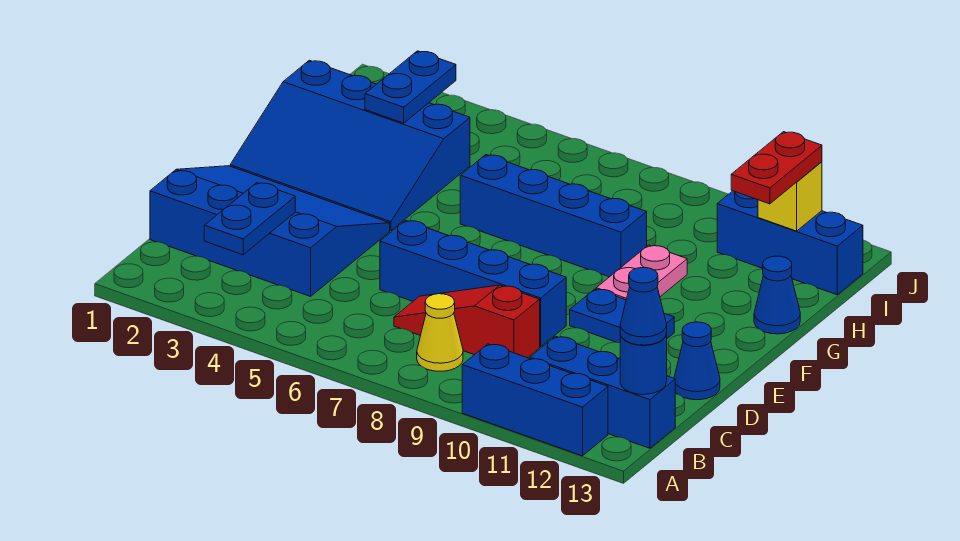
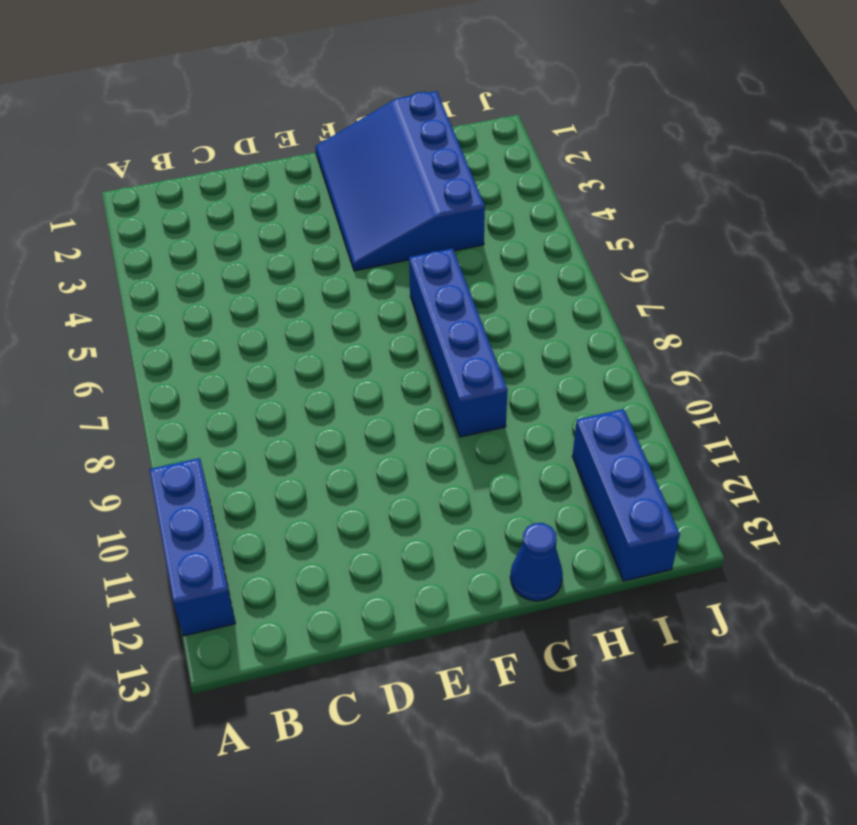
none -> yellow 1x1 cone [417,294,463,371]
none -> blue 1x3 brick [530,336,675,448]
none -> blue 3x4 slope [150,166,390,296]

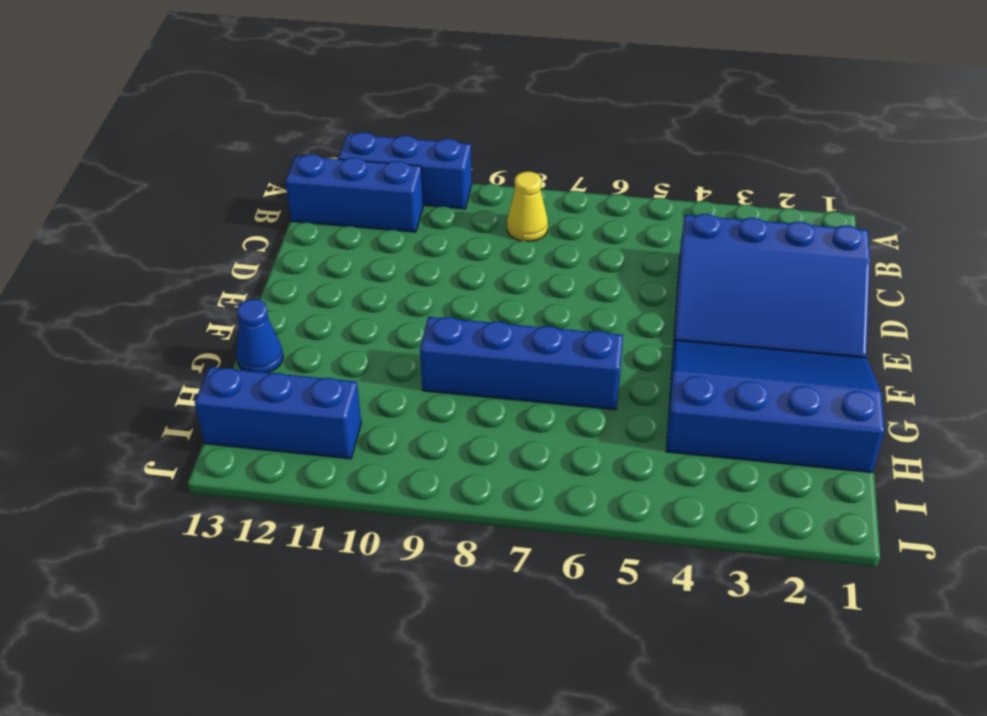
none -> red 1x3 slope [394,285,540,358]
none -> blue 1x4 brick [380,220,566,347]
none -> blue 1x1 cone [674,322,720,400]

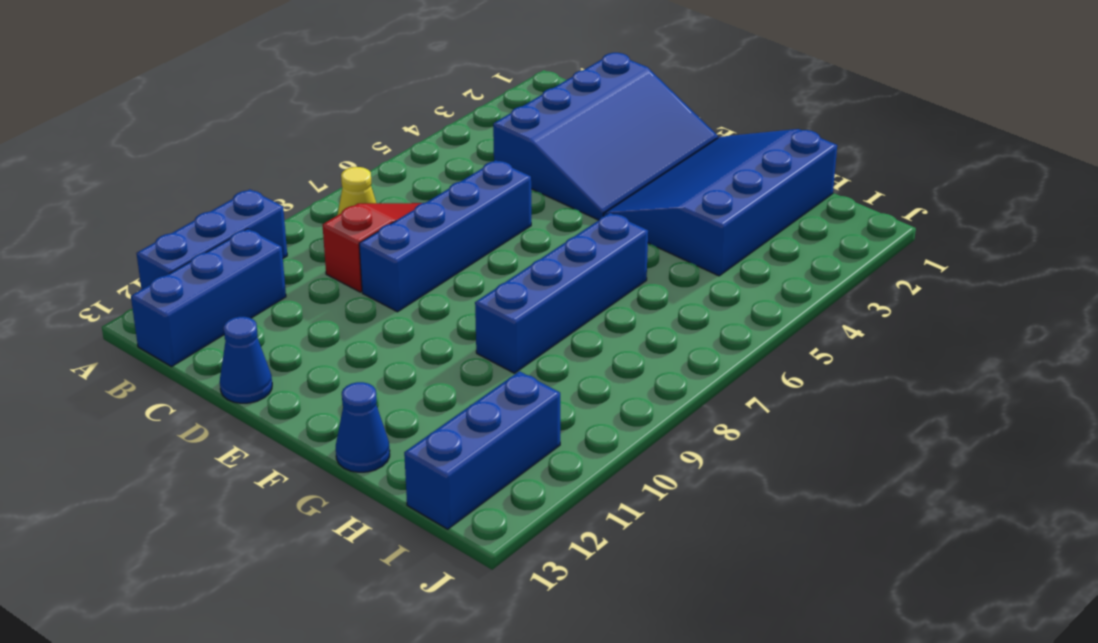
none -> blue 1x2 plate [570,289,674,343]
none -> pink 1x2 plate [596,245,687,300]
none -> blue 1x2 plate [204,183,295,255]

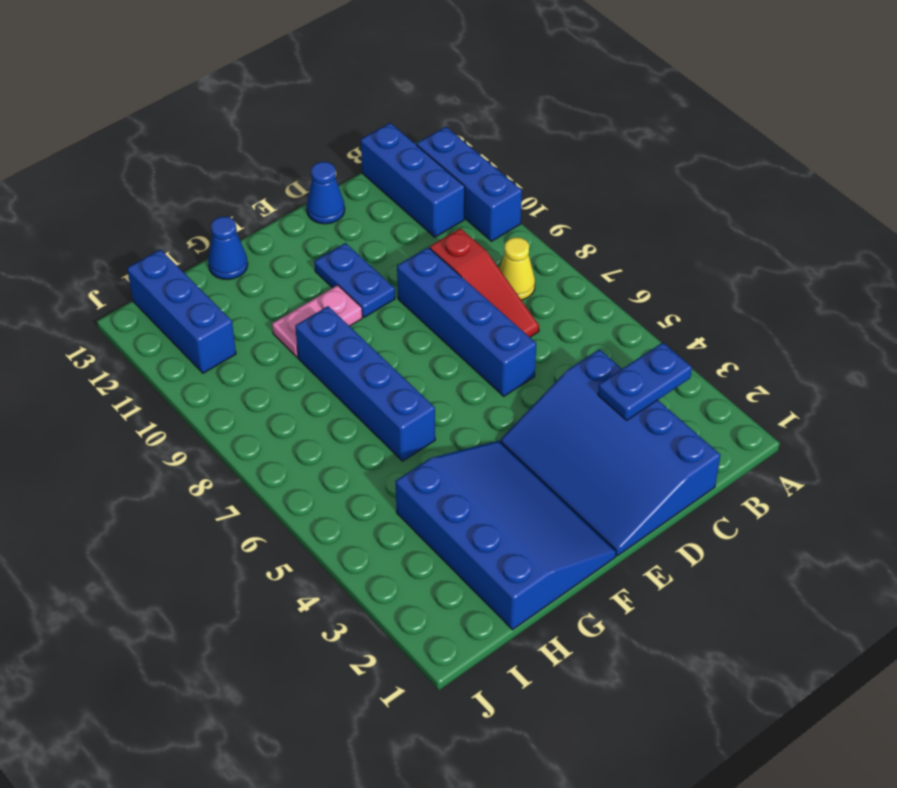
none -> blue 1x1 round brick [620,333,667,394]
none -> blue 1x2 plate [365,51,456,123]
none -> yellow 1x1 brick [758,162,822,231]

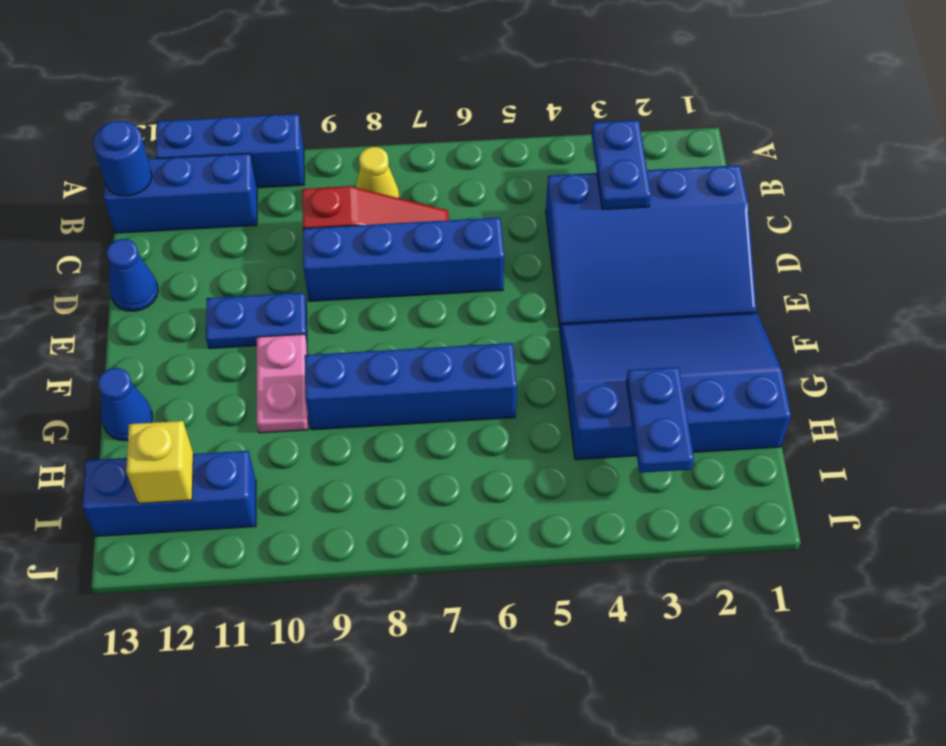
none -> blue 1x1 cone [620,268,667,345]
none -> red 1x2 plate [731,132,822,204]

